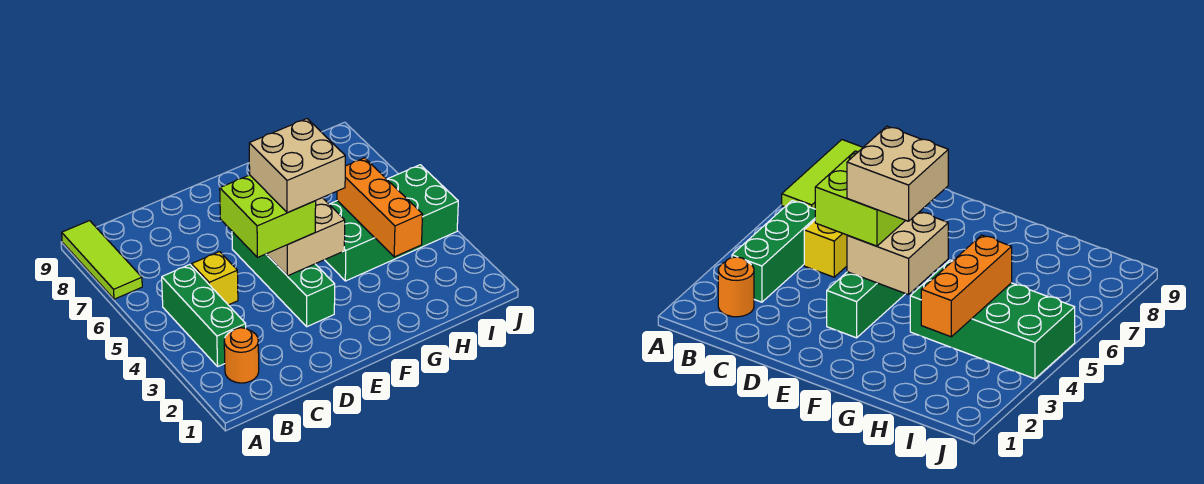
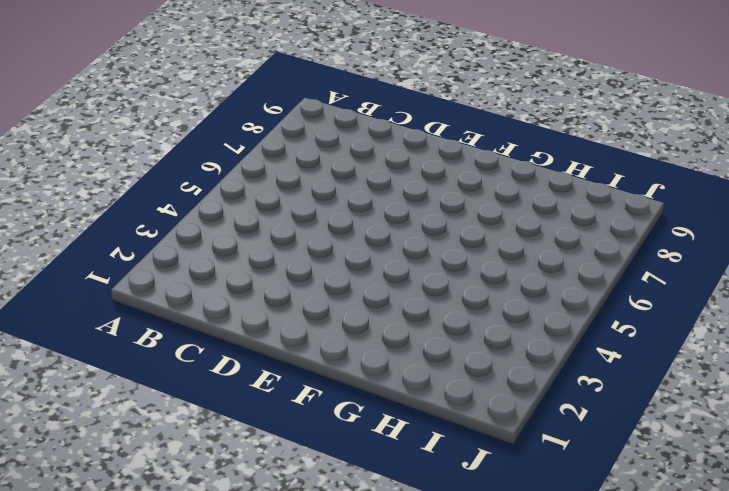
none -> lime 1x3 tile [62,221,142,299]
none -> orange 1x1 round brick [224,328,259,383]

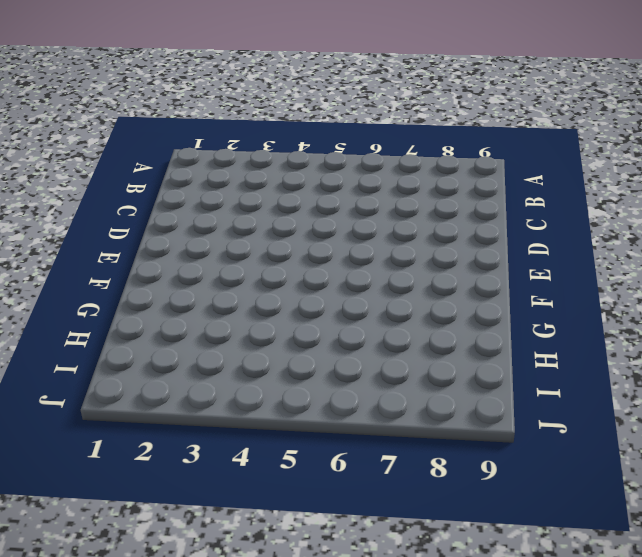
none -> lime 1x3 tile [62,221,142,299]
none -> orange 1x1 round brick [224,328,259,383]

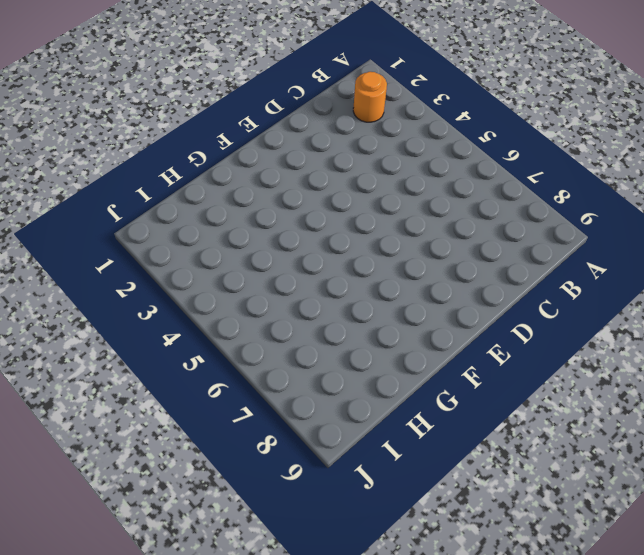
none -> lime 1x3 tile [62,221,142,299]
none -> green 1x3 brick [162,265,246,366]

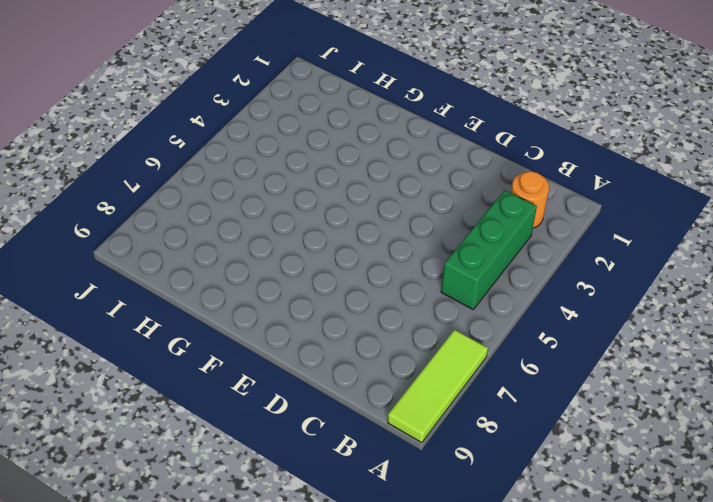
none -> yellow 1x1 brick [192,252,238,305]
none -> green 1x4 brick [232,232,335,327]

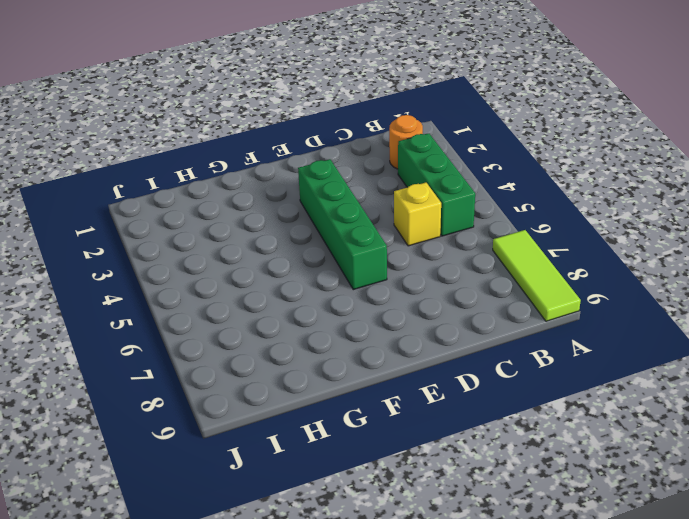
none -> green 2x4 brick [325,165,458,281]
none -> tan 2x2 brick [267,198,345,276]

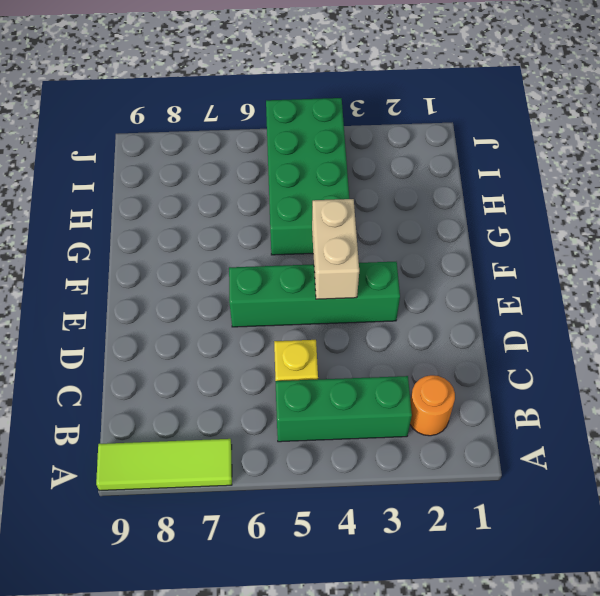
tan 1x2 brick [312,199,359,299] -> tan 2x2 brick [267,198,345,276]
none -> orange 1x3 brick [337,158,423,257]
none -> lime 2x2 brick [220,175,316,258]

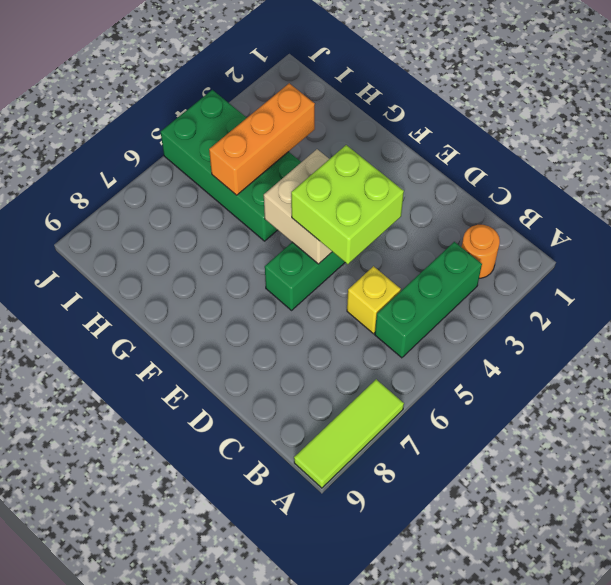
none -> tan 2x2 brick [249,119,345,213]

